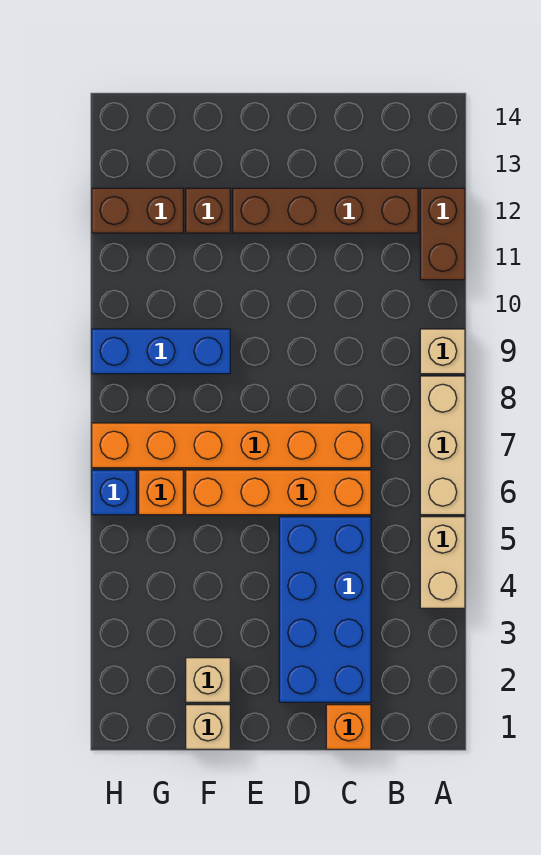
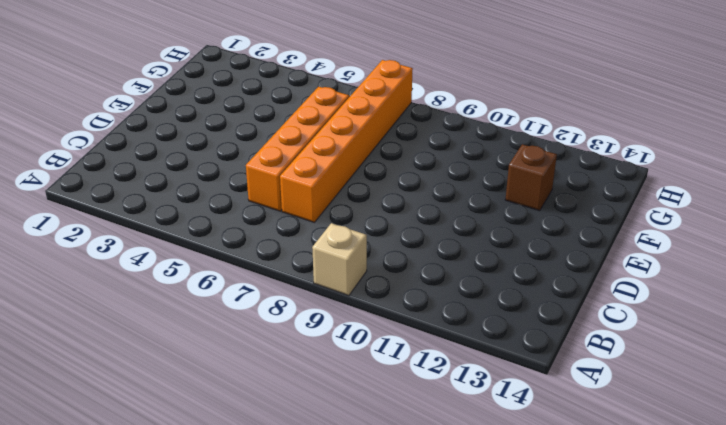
none -> tan 1x2 brick [420,517,465,608]
none -> tan 1x3 brick [420,376,465,515]
none -> brown 1x2 brick [420,188,465,280]

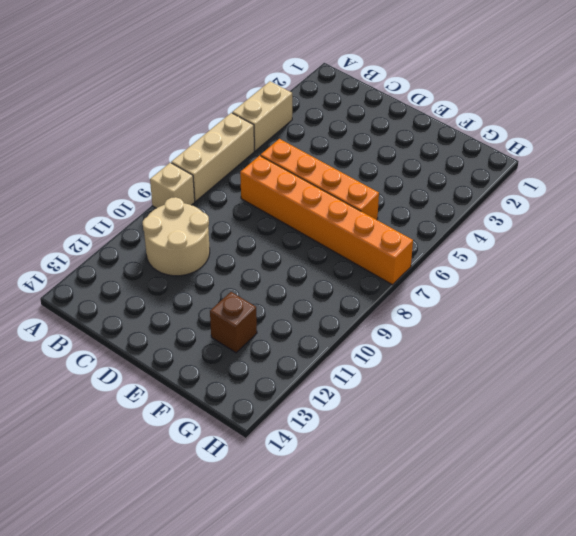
tan 2x2 round brick [143,197,210,276] -> none
none -> brown 1x2 brick [420,188,465,280]
none -> brown 1x4 brick [233,188,418,233]
none -> orange 1x1 brick [326,705,371,749]

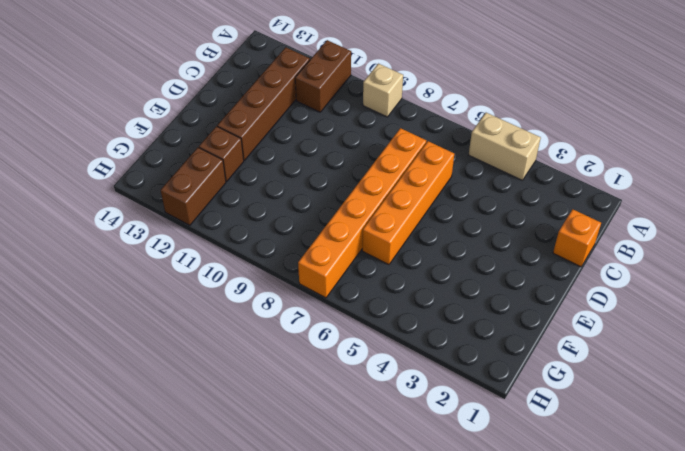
brown 1x2 brick [295,40,351,112] -> brown 1x2 brick turned to [420,188,465,280]
none -> tan 1x3 brick [420,376,465,515]
none -> blue 2x4 brick [279,517,371,702]
none -> tan 1x1 brick [186,705,230,749]

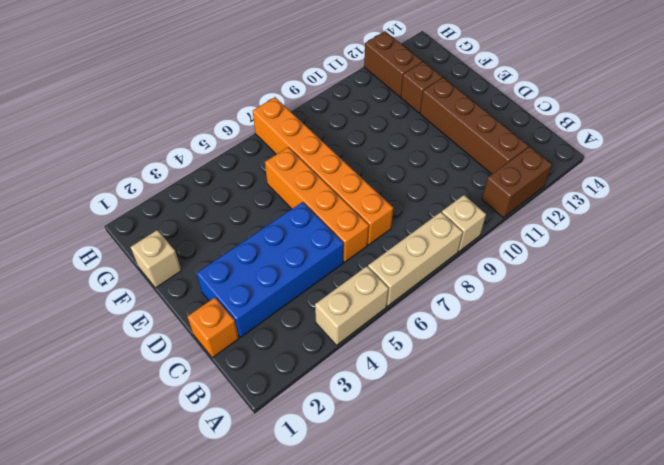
none -> tan 1x1 brick [186,658,230,702]
none -> blue 1x3 brick [92,329,230,374]
none -> orange 1x1 brick [139,470,183,515]

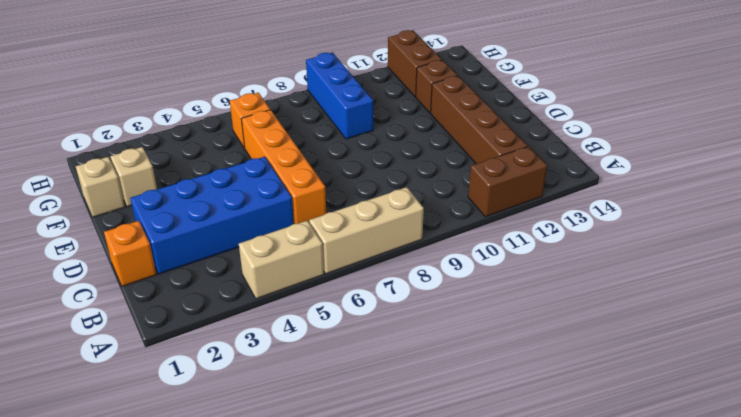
none -> tan 1x1 brick [420,329,465,374]
none -> orange 1x6 brick [92,423,371,468]
none -> blue 1x1 brick [92,470,136,515]

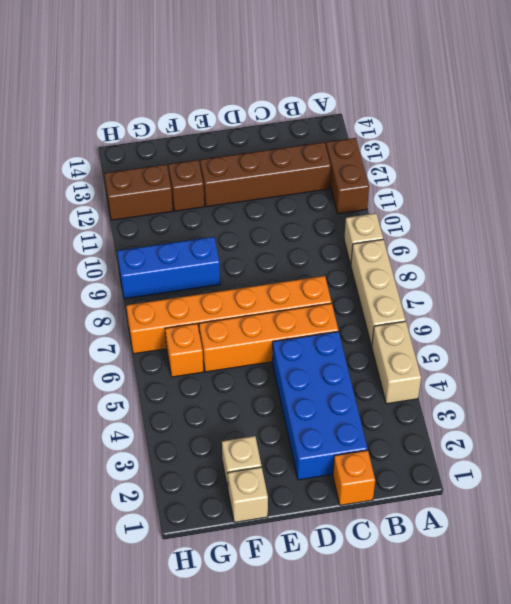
none -> blue 1x1 brick [92,470,136,515]

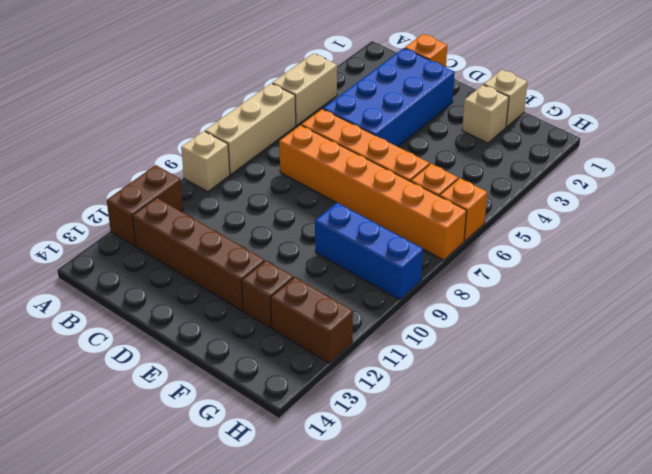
orange 1x1 brick [440,178,487,241] -> blue 1x1 brick [92,470,136,515]

